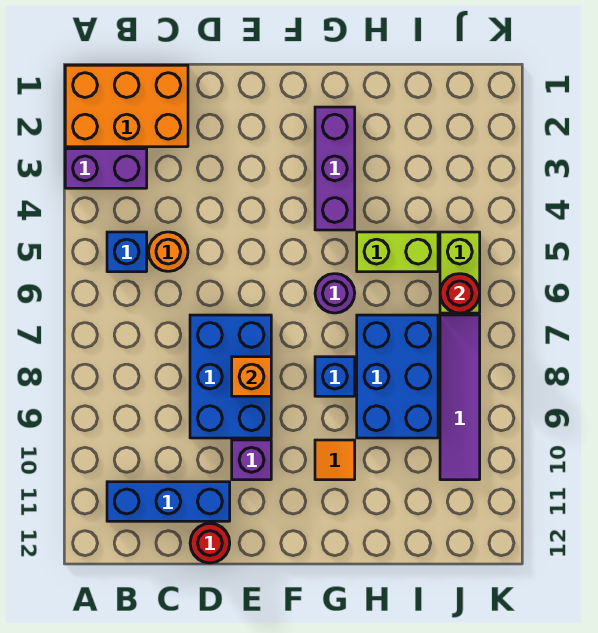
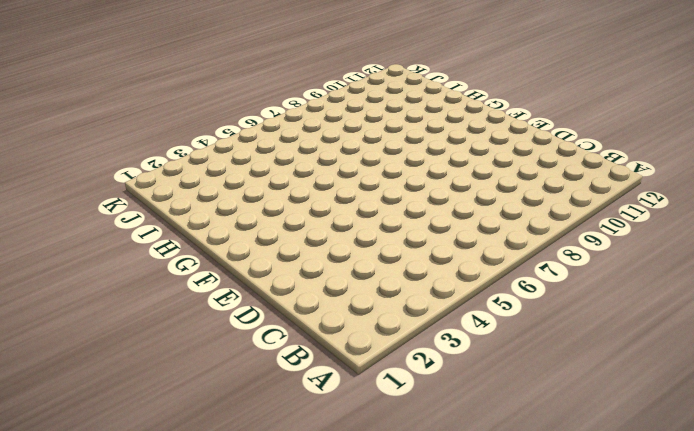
none -> orange 2x3 brick [65,65,188,147]
none -> purple 1x2 brick [65,149,147,188]
none -> blue 1x1 brick [107,232,147,272]

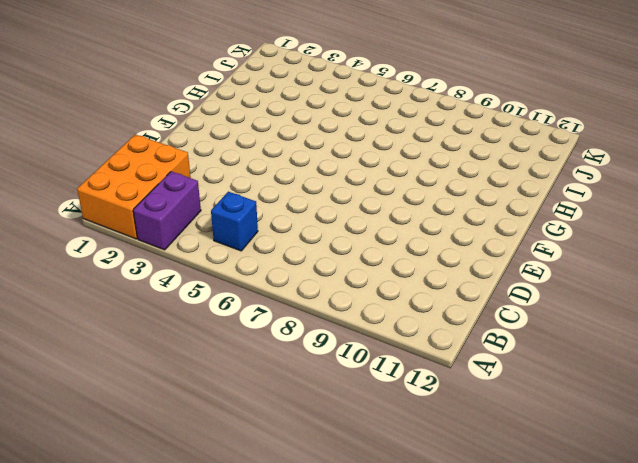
none -> blue 1x3 brick [107,482,230,521]
none -> orange 1x1 round brick [149,232,188,271]
none -> blue 2x3 brick [190,315,271,438]

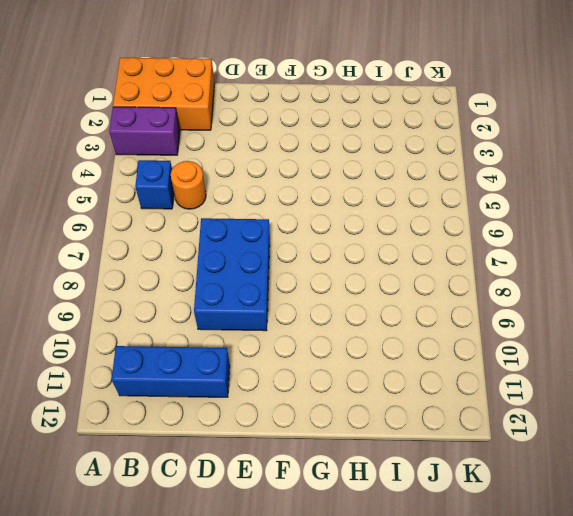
none -> red 1x1 round brick [190,523,230,563]
none -> purple 1x1 brick [232,440,271,480]
none -> purple 1x3 brick [315,107,355,230]

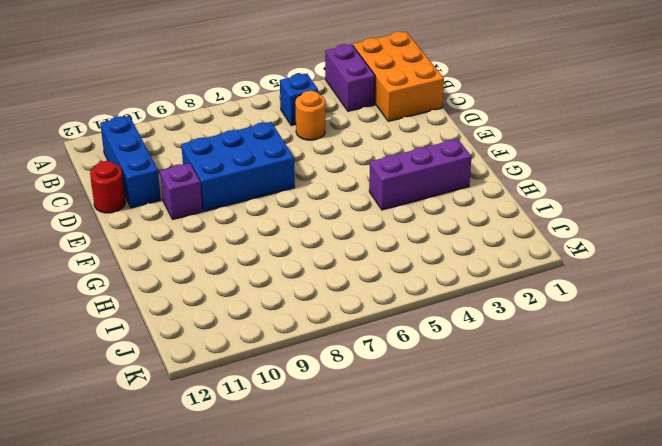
none -> purple 1x1 round brick [315,274,355,313]
none -> blue 1x1 brick [315,357,355,396]
none -> orange 1x1 tile [315,440,355,480]

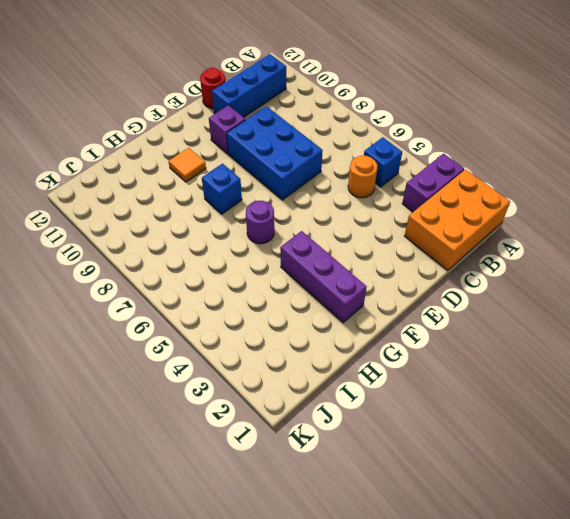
none -> lime 1x2 brick [357,232,438,272]
none -> blue 2x3 brick [357,315,438,438]
none -> lime 1x2 brick [440,232,480,313]

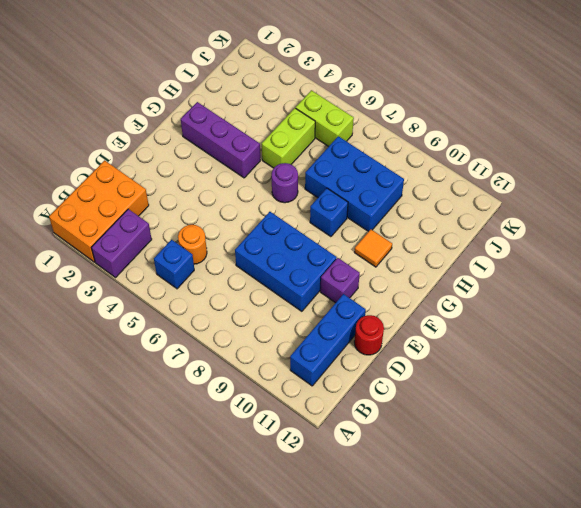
none -> purple 1x4 tile [440,315,480,480]
none -> orange 1x1 brick [232,357,271,396]
none -> red 1x1 round brick [440,274,480,313]

